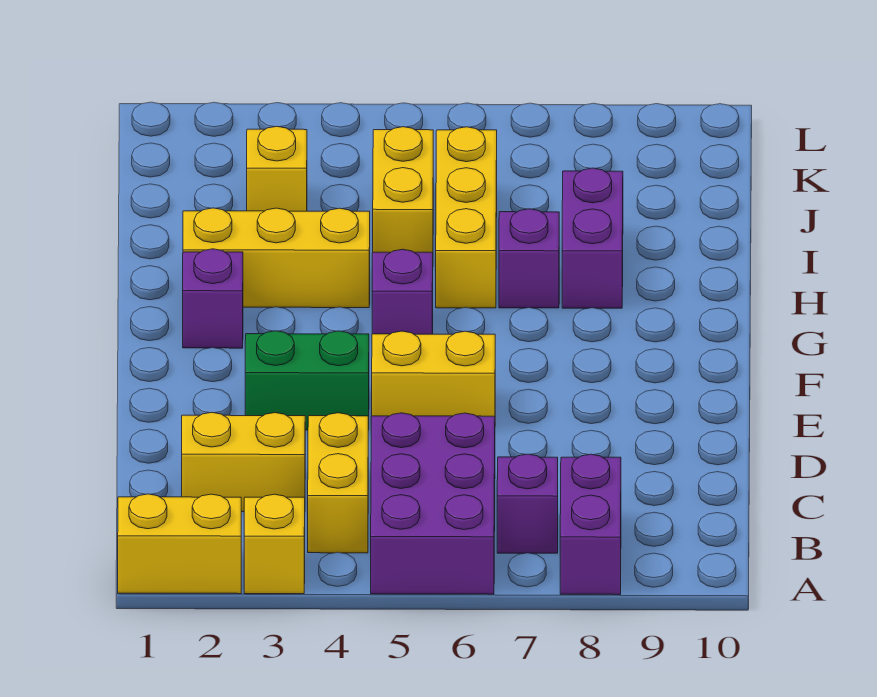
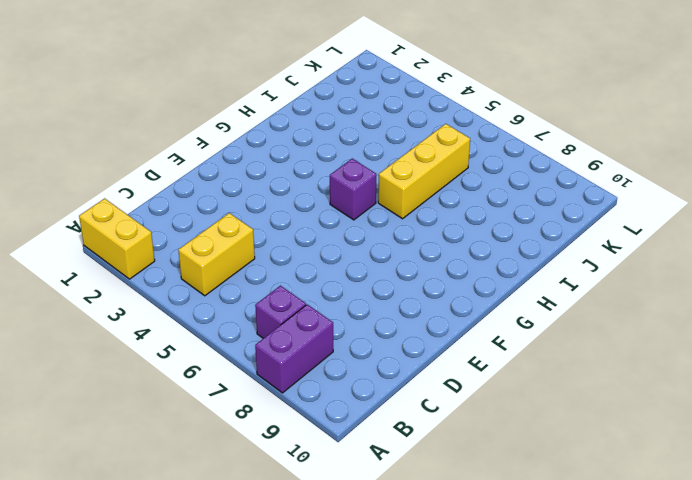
none -> yellow 1x1 brick [244,494,305,594]
none -> purple 2x3 brick [371,413,495,594]
none -> yellow 1x2 brick [182,412,305,512]

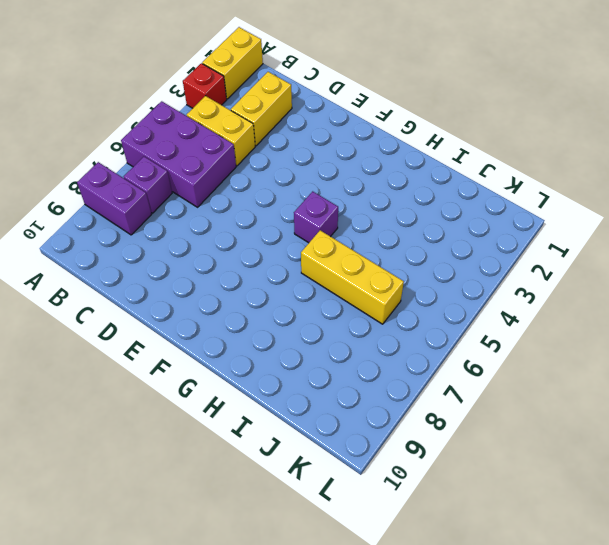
red 1x1 brick [183,63,227,108] -> yellow 1x1 brick [244,494,305,594]
none -> green 1x2 brick [245,331,369,430]
none -> yellow 1x2 brick [372,331,495,416]
none -> purple 1x1 brick [183,249,243,348]

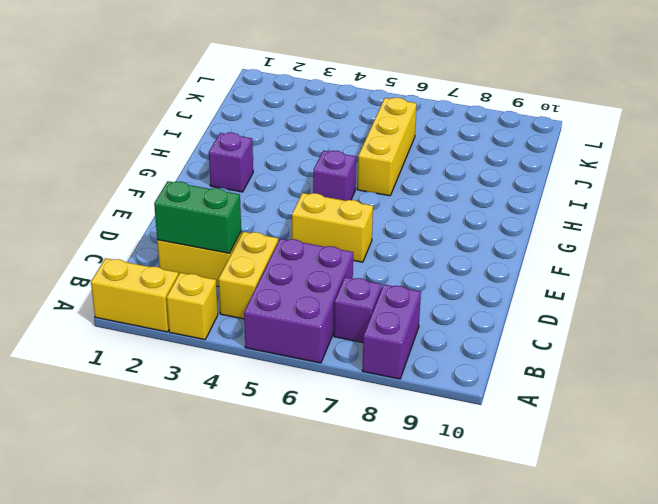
green 1x2 brick [154,181,241,253] -> green 1x2 brick moved to [245,331,369,430]
none -> yellow 1x3 brick [183,208,370,308]
none -> purple 1x1 brick [499,209,559,308]
none -> purple 1x2 brick [562,168,623,308]

